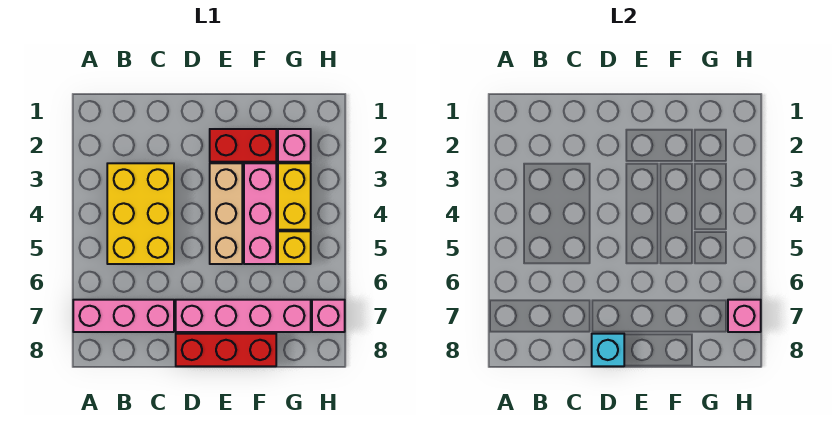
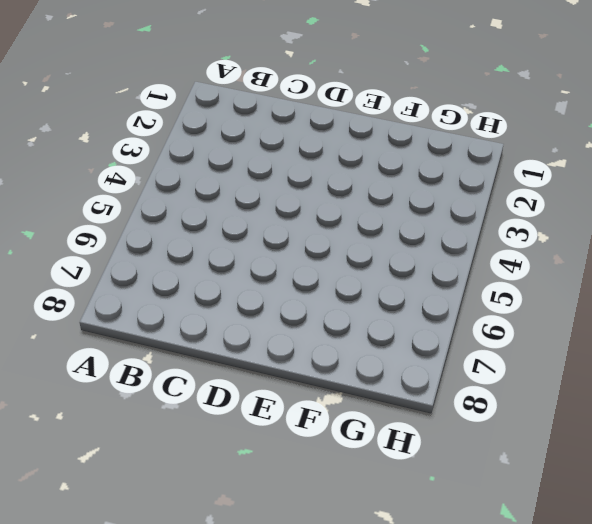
none -> pink 1x3 brick [73,300,174,332]
none -> yellow 2x3 brick [107,163,174,264]
none -> pink 1x4 brick [176,300,311,332]

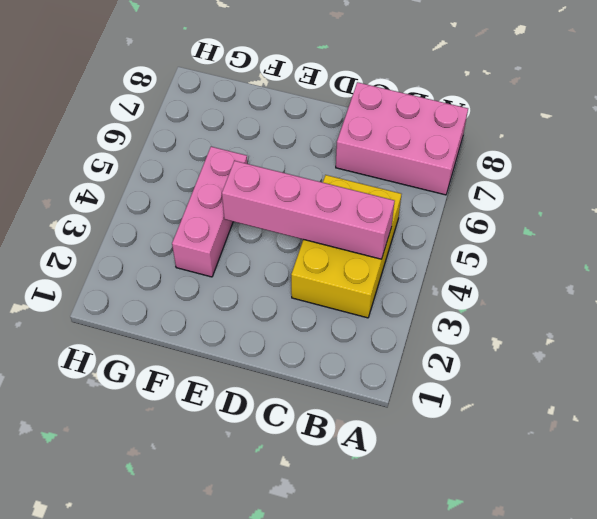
pink 2x3 brick [336,82,468,195] -> pink 1x3 brick [73,300,174,332]
pink 1x4 brick [222,161,395,259] -> pink 1x4 brick moved to [176,300,311,332]
none -> red 1x3 brick [176,334,276,366]
none -> red 1x2 brick [210,129,276,162]
none -> tan 1x3 brick [210,163,242,264]

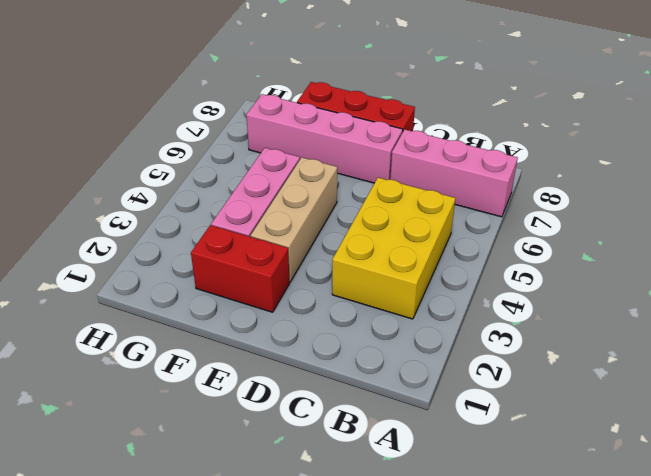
none -> pink 1x1 brick [278,129,311,162]
none -> yellow 1x2 brick [278,163,311,230]
none -> yellow 1x1 brick [278,231,311,264]

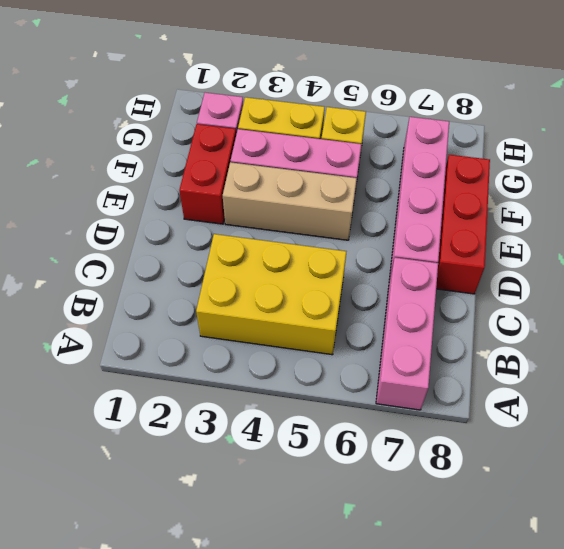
none -> pink 1x1 brick [312,300,345,332]
none -> cyan 1x1 brick [592,334,624,366]
none -> pink 1x1 brick [728,300,761,332]

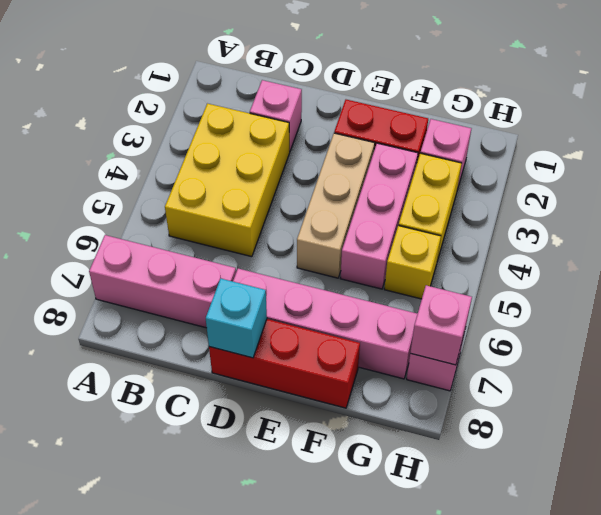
pink 1x1 brick [250,80,302,151] -> none

